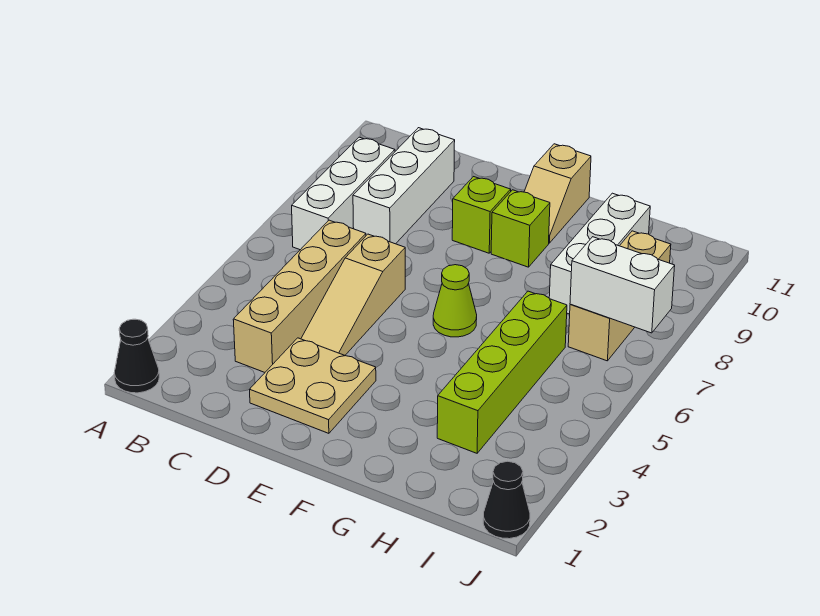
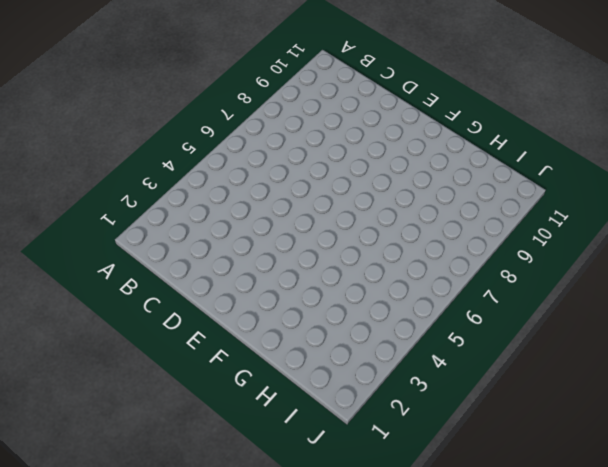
none -> black 1x1 cone [114,319,159,393]
none -> white 1x3 brick [292,137,395,250]
none -> tan 1x4 brick [233,220,366,372]

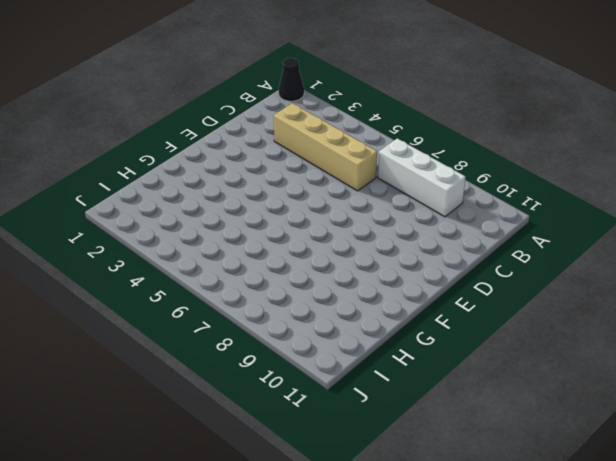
none -> white 1x3 brick [353,128,455,244]
none -> tan 2x2 plate [250,338,376,433]
none -> tan 1x3 slope [301,234,405,355]

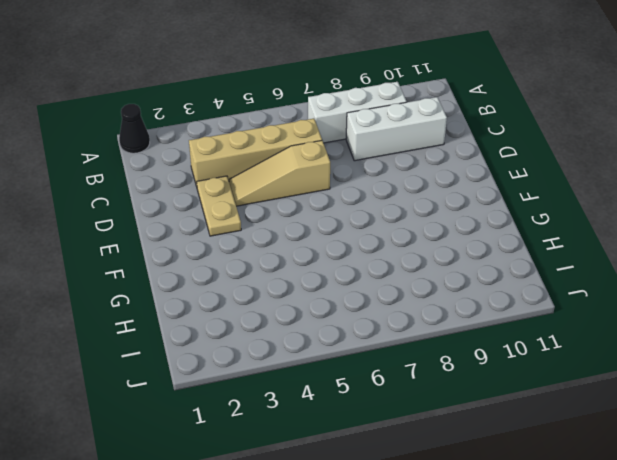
tan 1x2 plate [197,176,241,236] -> tan 2x2 plate [250,338,376,433]
none -> lime 1x1 brick [452,177,511,253]
none -> lime 1x1 cone [433,265,477,337]
none -> lime 1x1 brick [491,190,550,267]

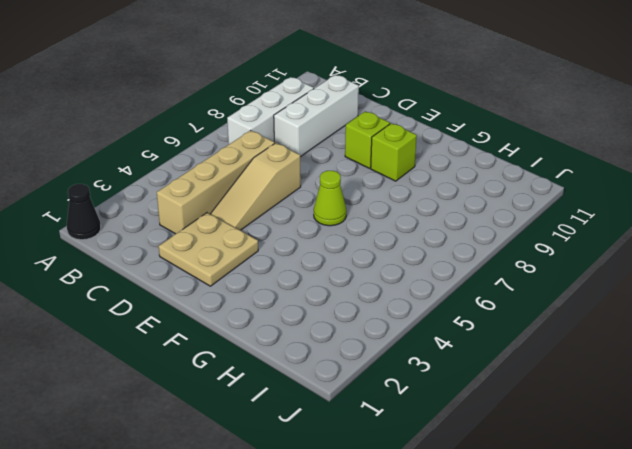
none -> tan 1x2 slope [524,144,591,243]
none -> lime 1x4 brick [437,291,567,453]
none -> white 1x3 brick [549,193,650,314]

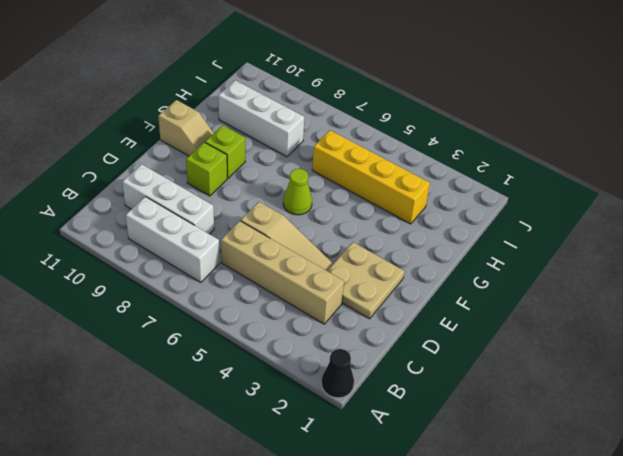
yellow 1x4 brick [312,130,430,224] -> lime 1x4 brick [437,291,567,453]
none -> tan 1x3 brick [568,231,671,361]
none -> black 1x1 cone [483,461,530,539]
none -> white 1x2 brick [570,237,675,333]

